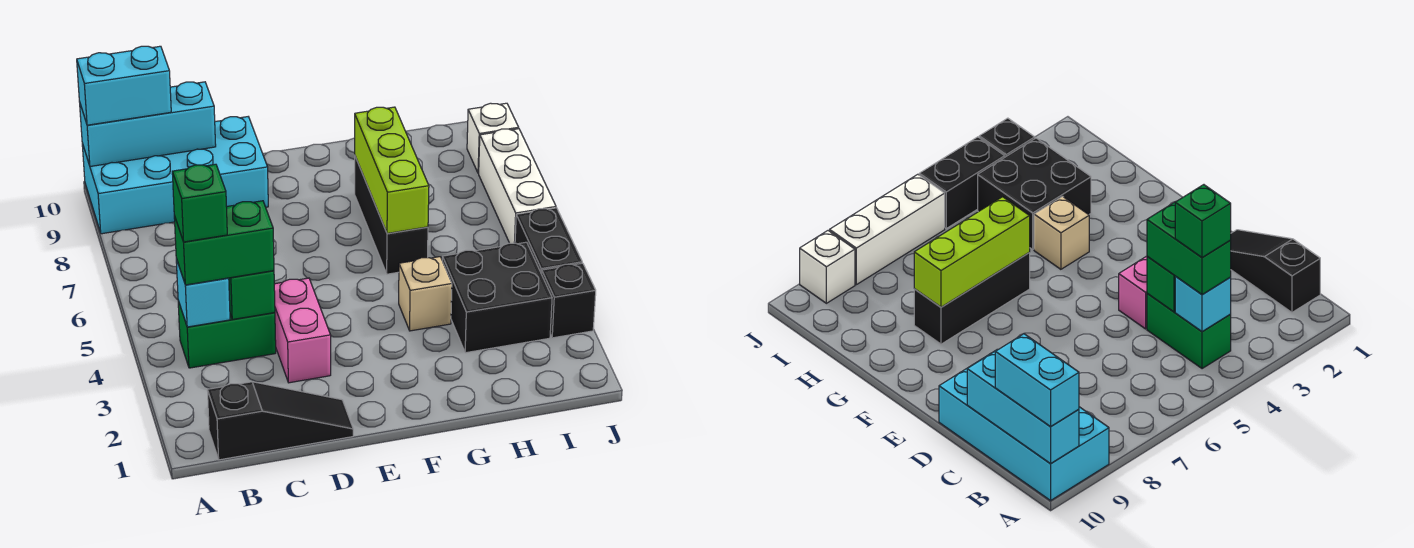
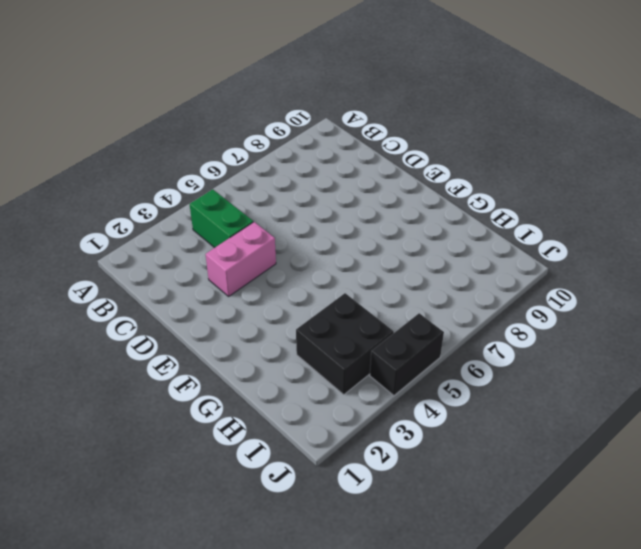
none -> cyan 2x4 brick [82,117,268,234]
none -> black 1x3 slope [207,382,353,460]
none -> tan 1x1 brick [399,257,452,331]

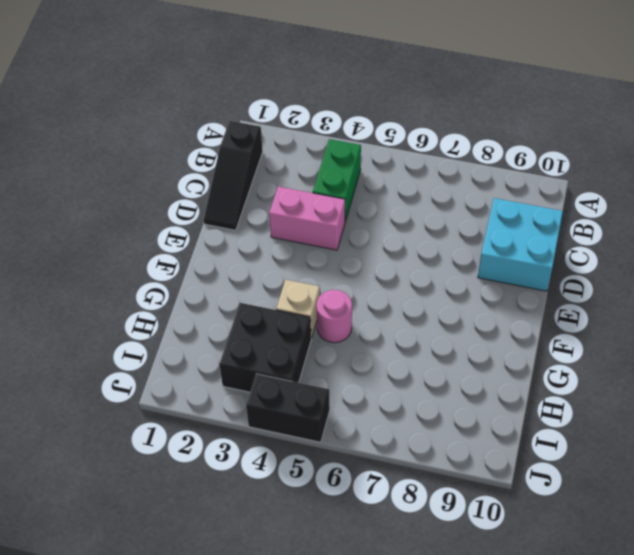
cyan 2x2 brick [478,198,563,291] -> cyan 2x4 brick [82,117,268,234]
pink 1x1 round brick [316,290,352,343] -> none
none -> black 1x3 brick [355,157,428,274]
none -> black 1x1 brick [542,263,596,338]
none -> white 1x3 brick [479,129,556,243]

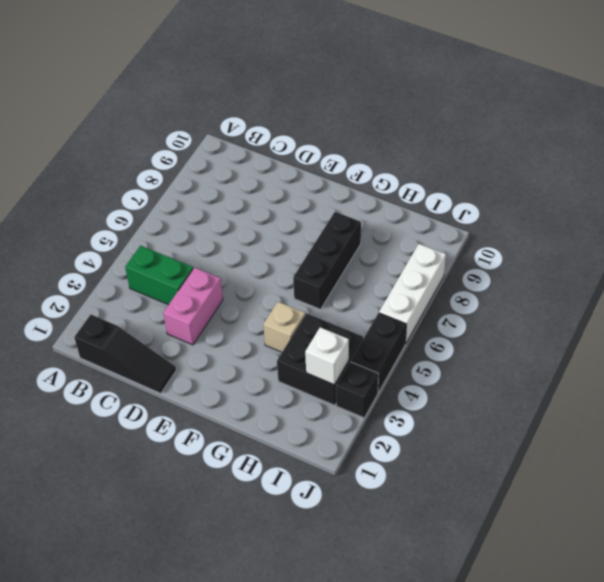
white 1x1 brick [305,327,349,385] -> white 1x1 brick moved to [467,103,519,173]
none -> cyan 2x4 brick [82,117,268,234]
none -> cyan 1x3 brick [80,82,216,167]
none -> cyan 1x1 brick [176,259,230,327]

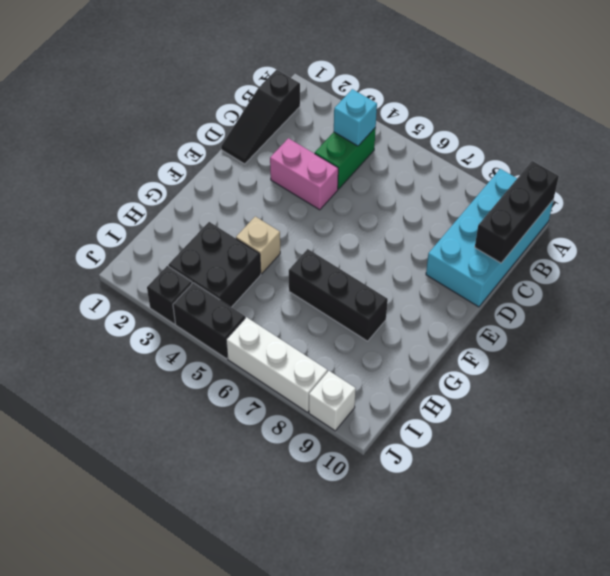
black 1x3 brick [475,161,559,263] -> cyan 1x3 brick [80,82,216,167]
none -> green 1x1 brick [229,271,275,319]
none -> lime 1x3 brick [355,107,429,233]
none -> cyan 1x2 brick [77,46,171,125]

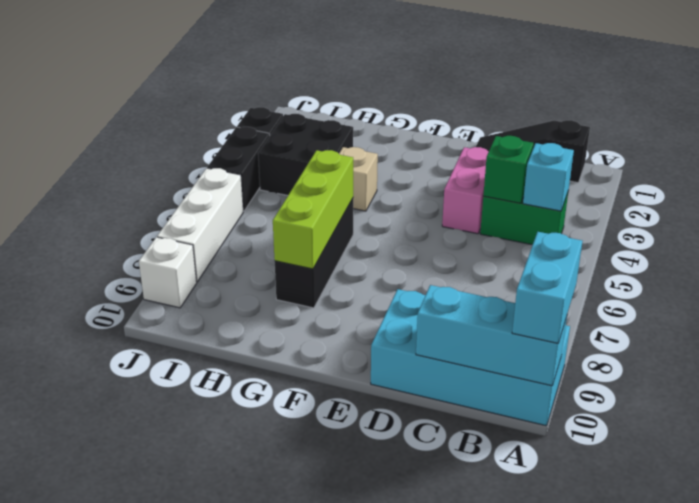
cyan 1x2 brick [512,232,582,343] -> cyan 1x2 brick turned to [77,46,171,125]
none -> green 1x2 brick [174,201,274,285]
none -> green 1x1 brick [172,164,227,242]

